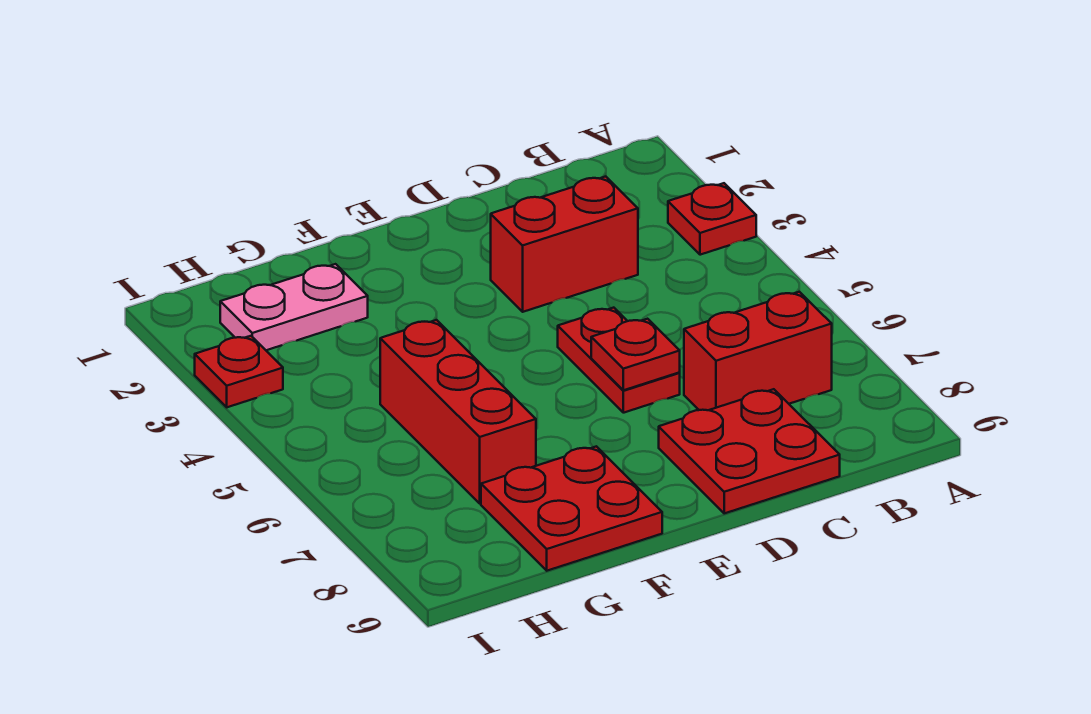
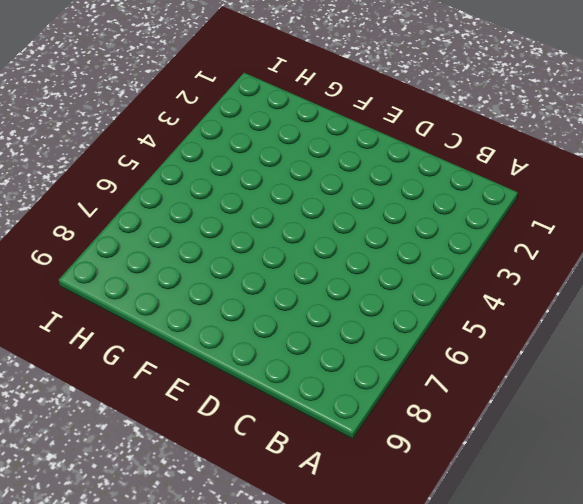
none -> red 1x1 plate [668,183,756,255]
none -> red 1x2 brick [684,292,832,410]

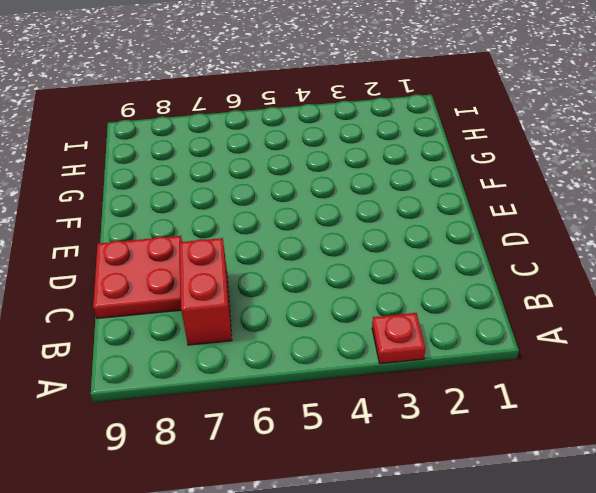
none -> red 1x2 brick [491,177,638,312]
none -> red 1x2 plate [558,308,680,413]

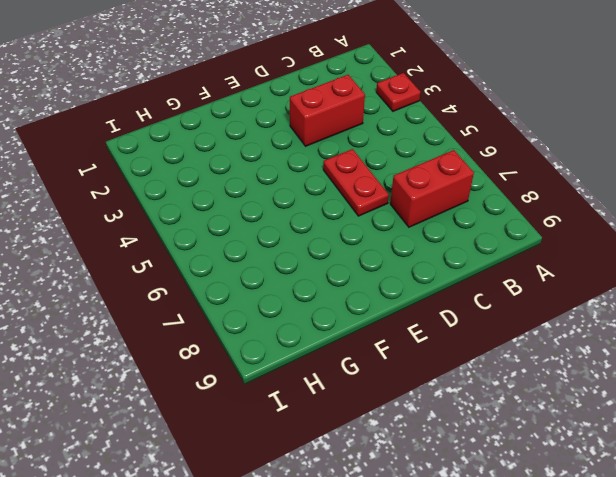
none -> red 2x2 plate [659,389,840,513]
none -> red 2x2 plate [481,446,662,571]

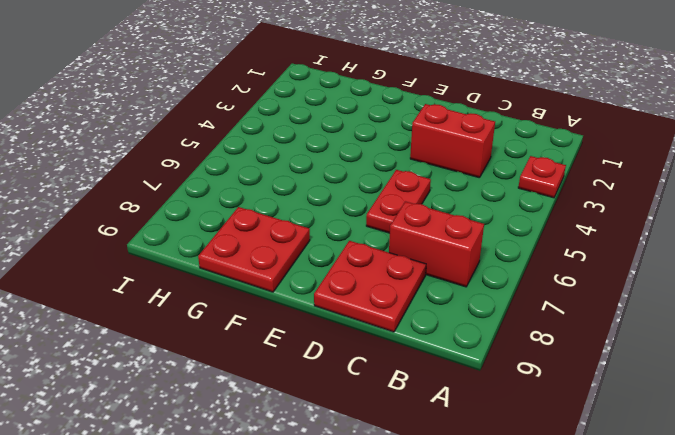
none -> pink 1x2 plate [220,264,368,350]
none -> red 1x3 brick [380,320,536,503]

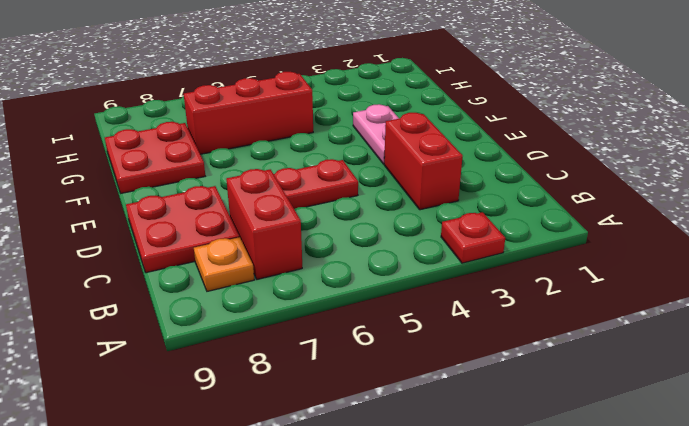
orange 1x1 plate [194,237,254,291] -> none
pink 1x2 plate [353,104,399,164] -> pink 1x2 plate moved to [220,264,368,350]
none -> red 1x1 plate [195,336,283,407]
none -> red 1x1 plate [591,319,680,390]

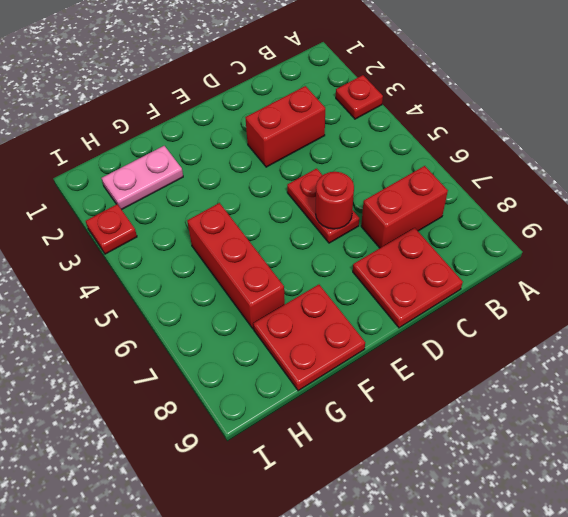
red 1x1 round brick [316,172,354,229] -> red 1x1 plate [591,319,680,390]

